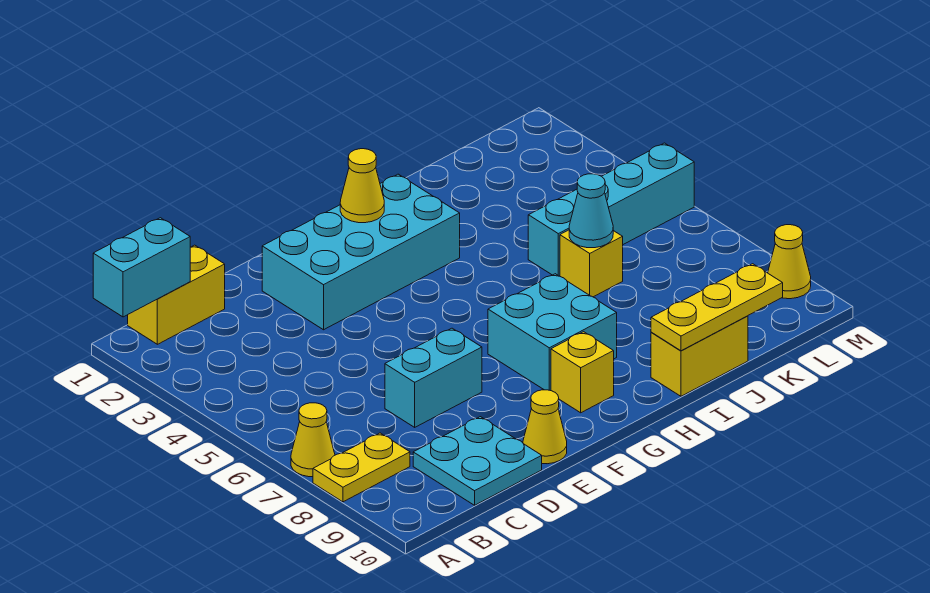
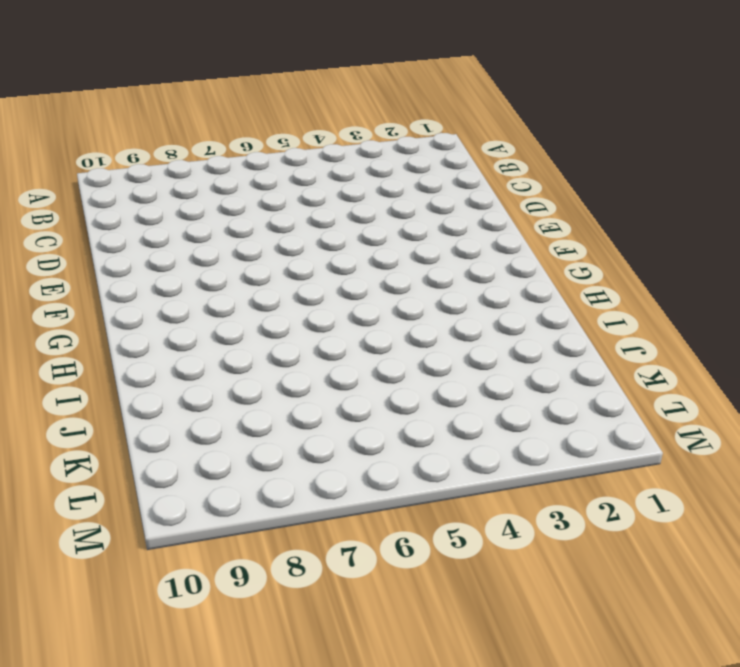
none -> yellow 1x1 cone [291,403,335,477]
none -> yellow 1x2 plate [313,433,410,502]
none -> yellow 1x2 brick [128,245,225,344]

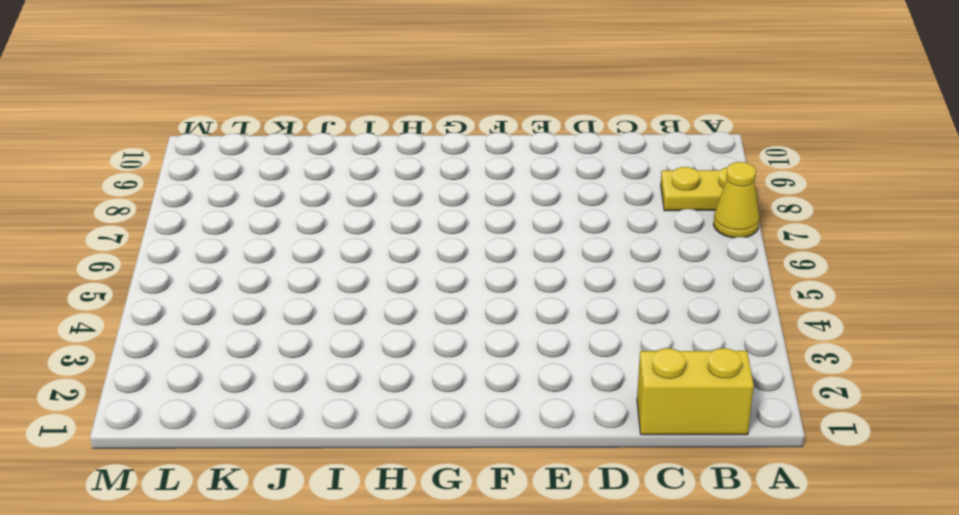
none -> cyan 2x2 plate [413,417,542,505]
none -> cyan 1x2 brick [385,328,482,427]
none -> cyan 2x4 brick [262,174,460,330]

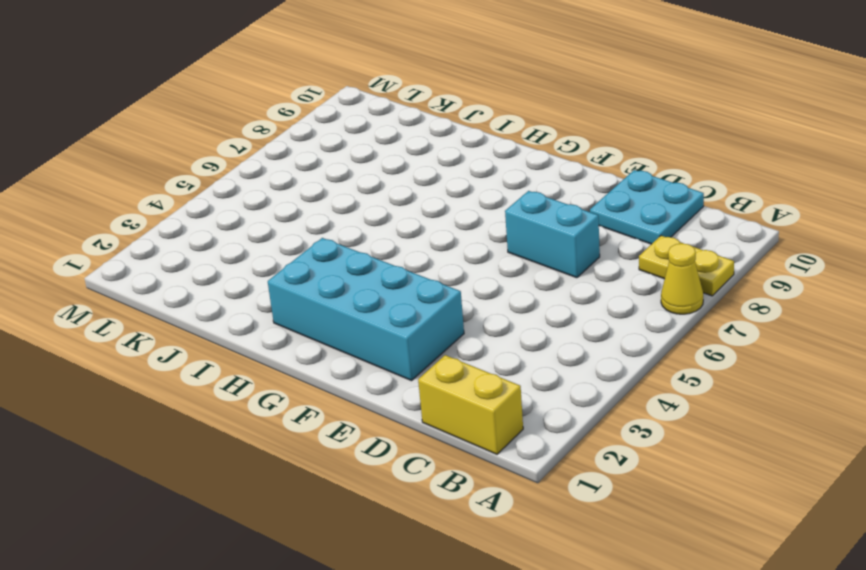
none -> yellow 1x1 cone [523,390,567,464]
none -> cyan 2x2 brick [488,274,617,391]
none -> yellow 1x1 brick [551,332,614,413]

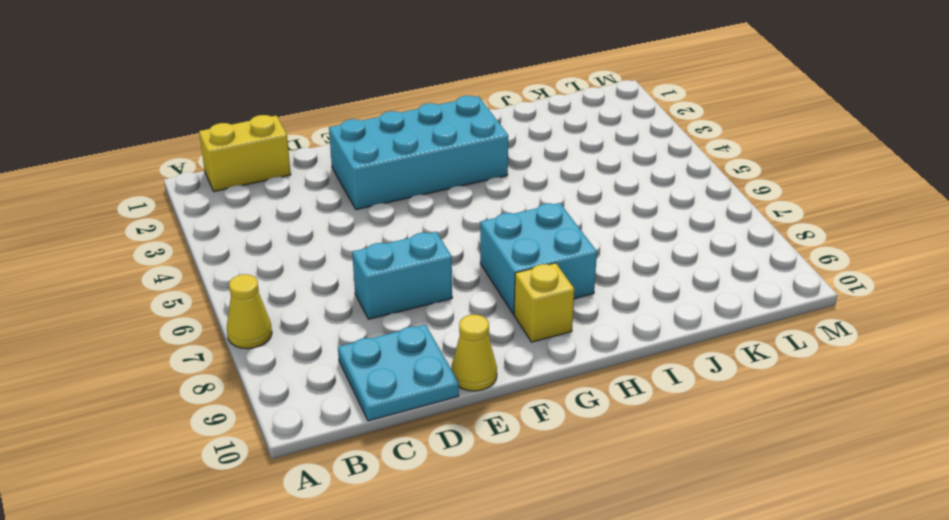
none -> yellow 1x2 plate [313,433,410,502]
none -> yellow 1x2 brick [651,316,748,396]
none -> cyan 1x4 brick [528,143,694,276]

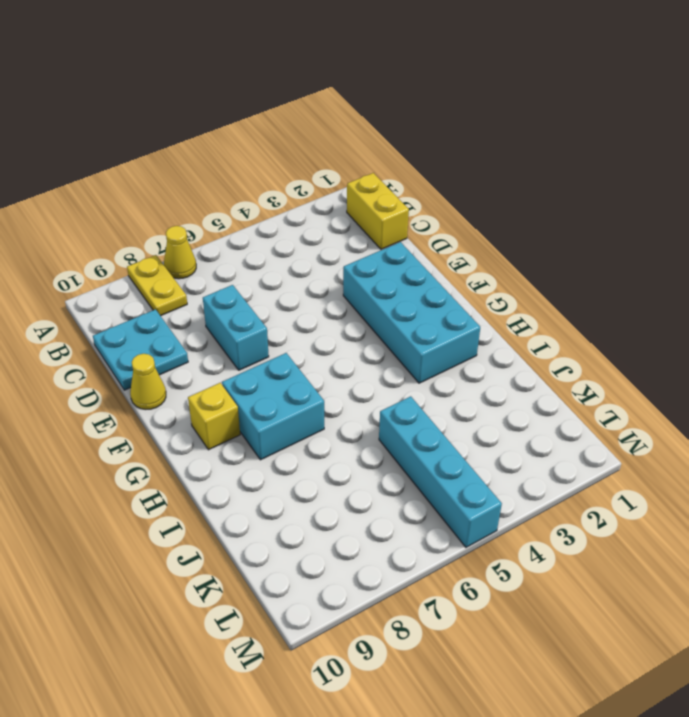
none -> yellow 1x2 brick [651,316,748,396]
none -> yellow 1x1 brick [560,230,623,297]
none -> yellow 1x1 cone [768,225,811,299]

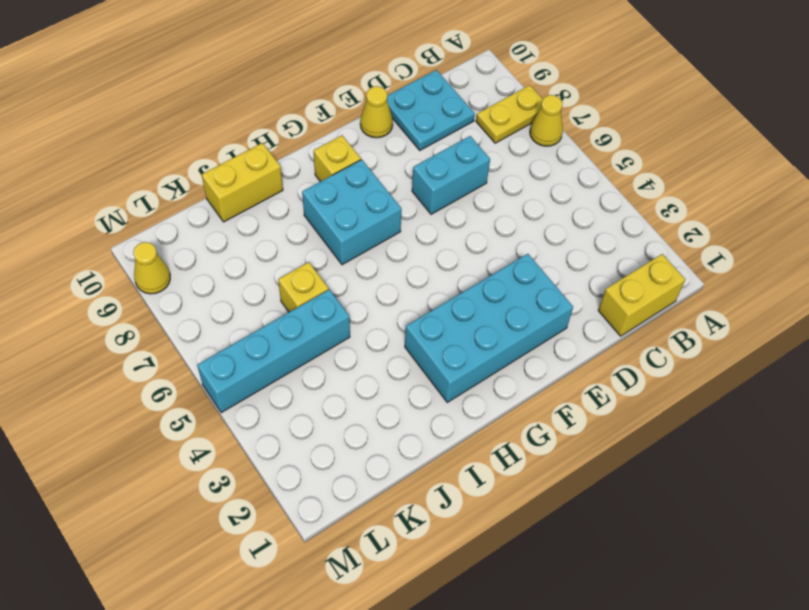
none -> cyan 1x2 brick [93,218,190,317]
none -> yellow 1x1 cone [340,149,384,223]
none -> yellow 1x3 plate [651,264,783,351]

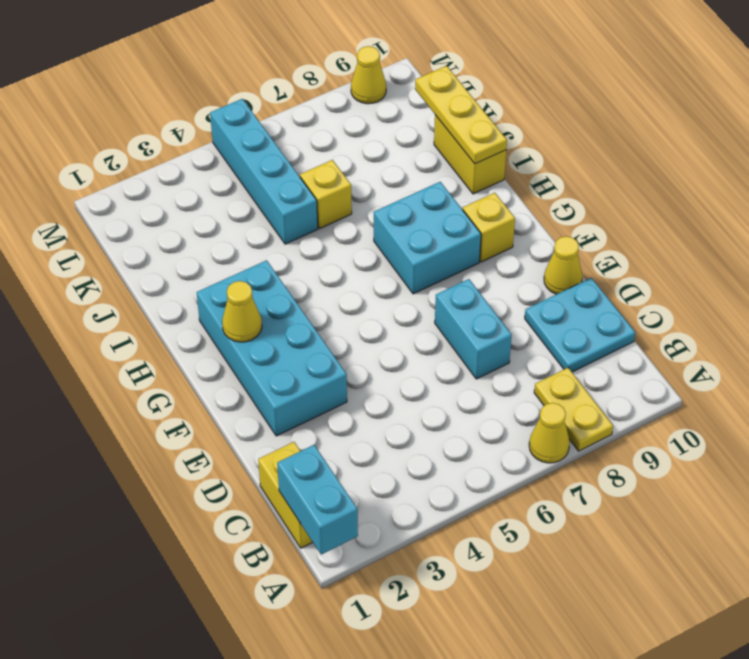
none -> cyan 1x1 cone [569,174,613,248]

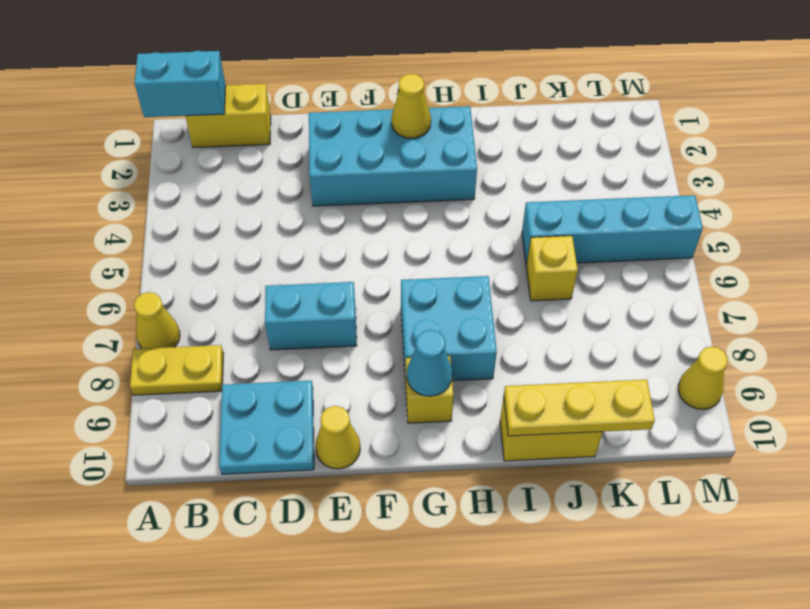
cyan 1x1 cone [407,330,452,396] -> cyan 1x1 cone moved to [569,174,613,248]

